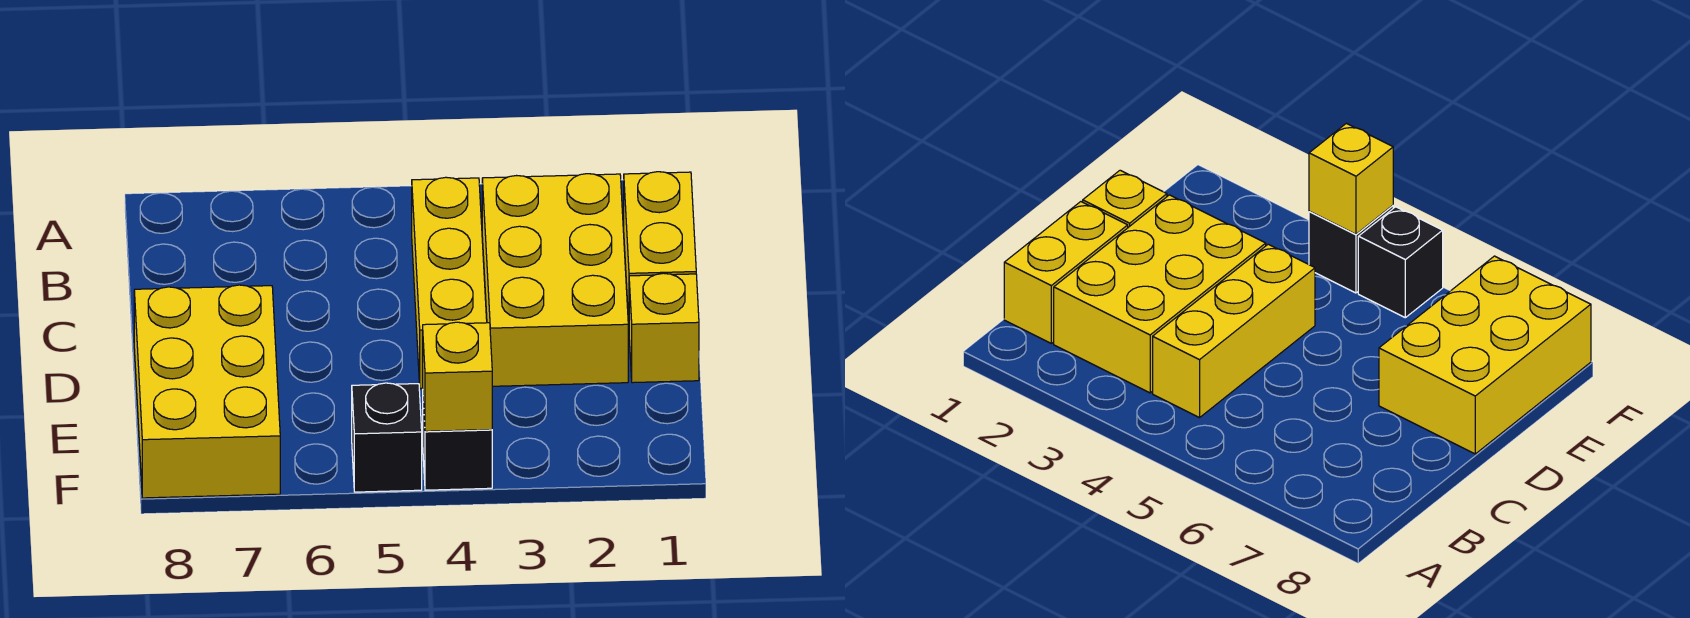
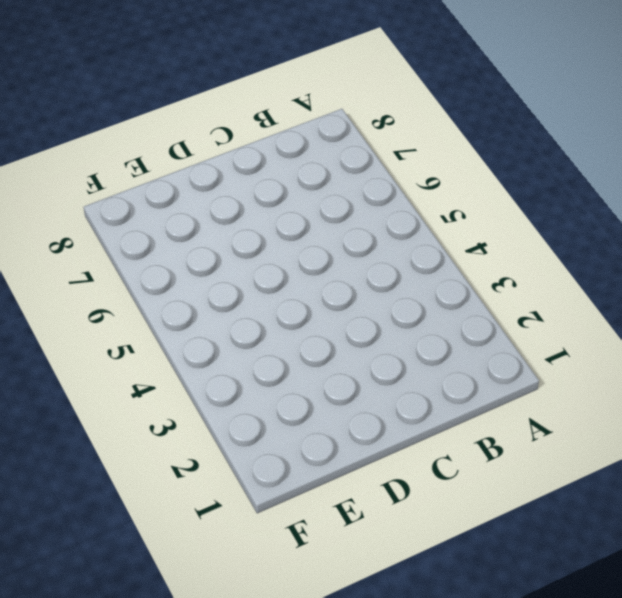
none -> yellow 1x2 brick [624,172,696,322]
none -> yellow 2x3 brick [482,174,628,386]

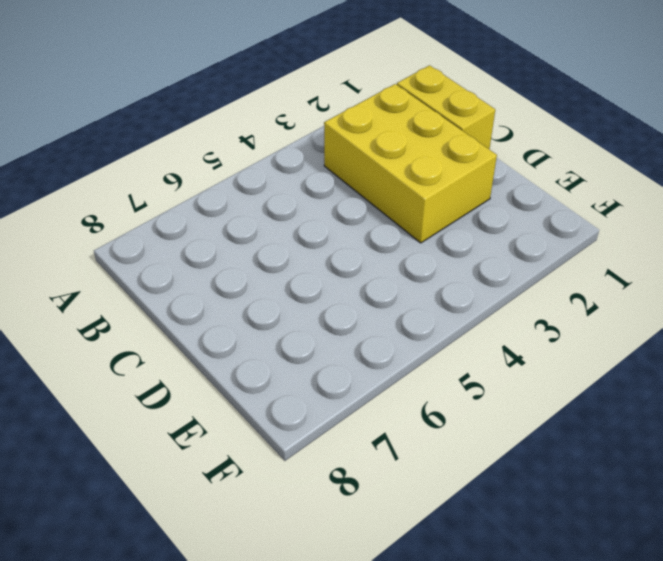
none -> yellow 1x3 brick [412,177,487,388]
none -> yellow 1x1 brick [629,273,699,383]

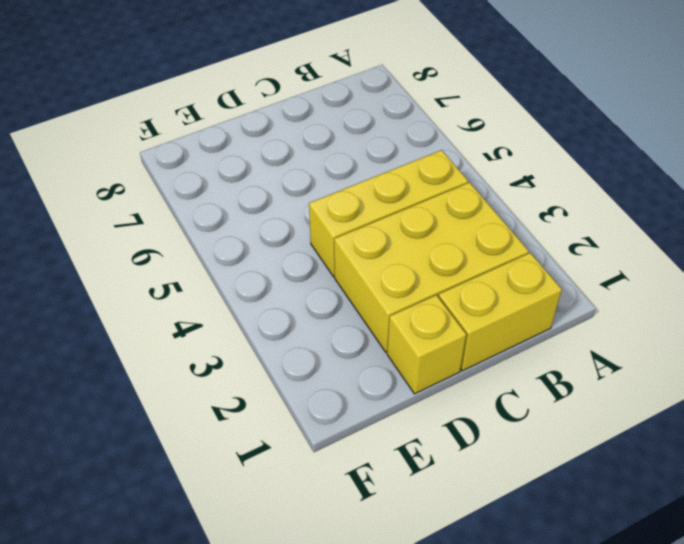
none -> yellow 2x3 brick [134,285,280,498]
none -> black 1x1 brick [423,402,492,490]

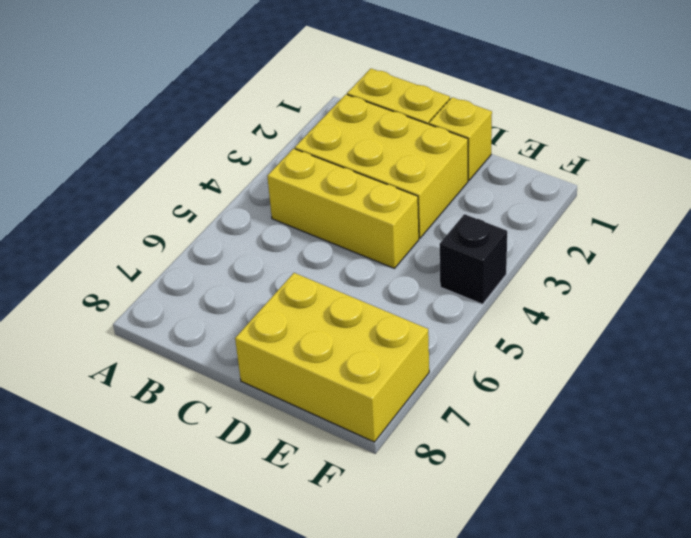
none -> black 1x1 brick [352,383,422,492]
none -> yellow 1x1 brick [423,322,492,431]

